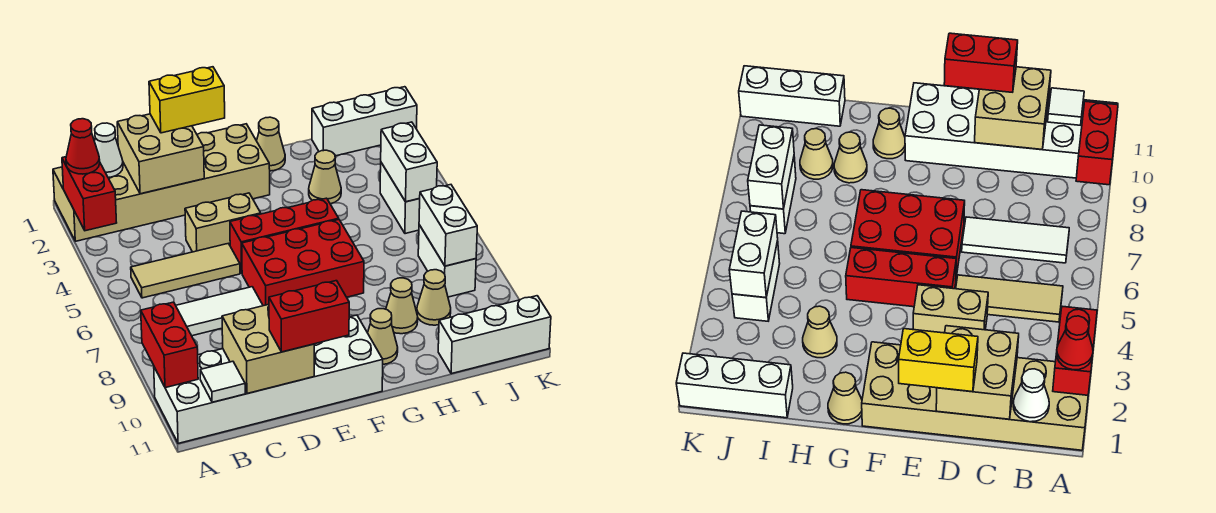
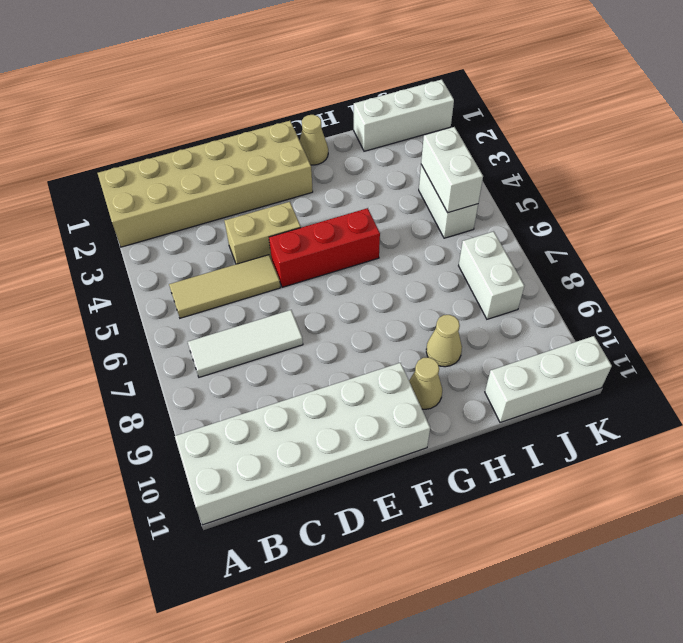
none -> red 2x3 brick [242,220,364,306]
none -> tan 1x1 cone [309,150,341,204]
none -> tan 1x1 cone [417,270,451,325]

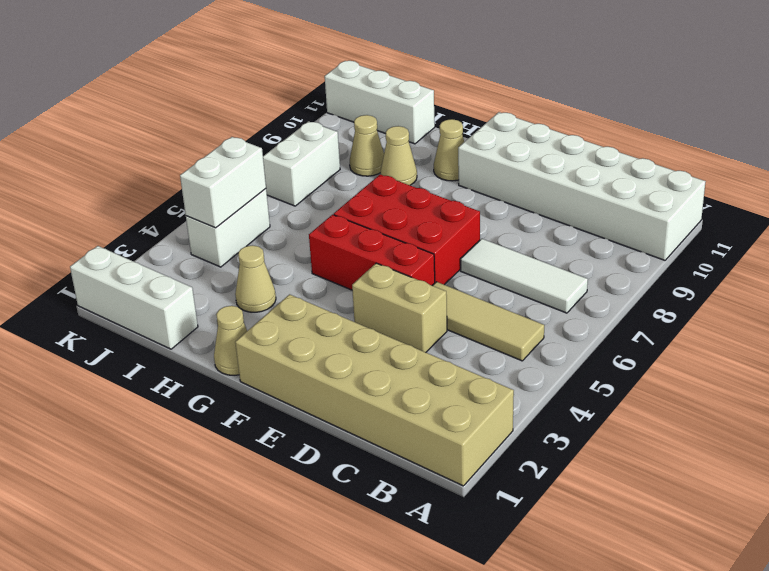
none -> red 1x2 brick [62,157,117,231]
none -> red 1x2 brick [141,302,198,388]
none -> white 1x1 cone [95,123,123,178]

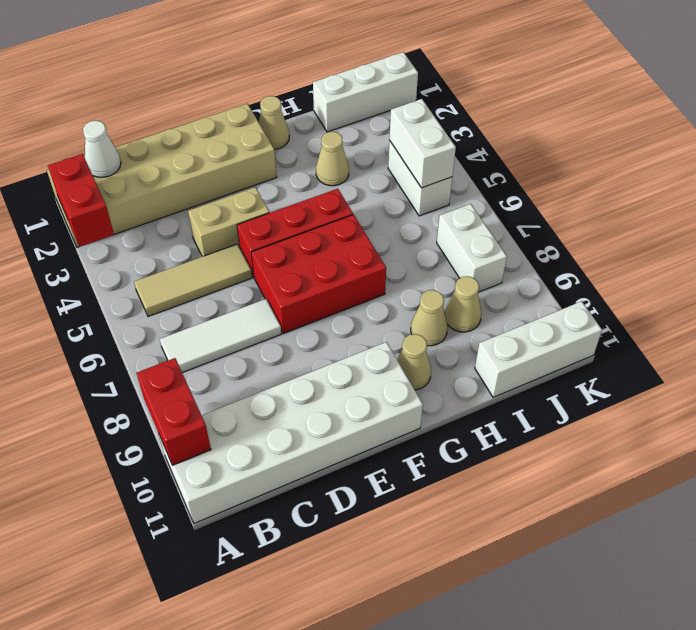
none -> white 1x1 tile [200,361,245,402]
none -> tan 2x2 brick [117,114,204,194]
none -> tan 2x2 brick [222,304,314,394]

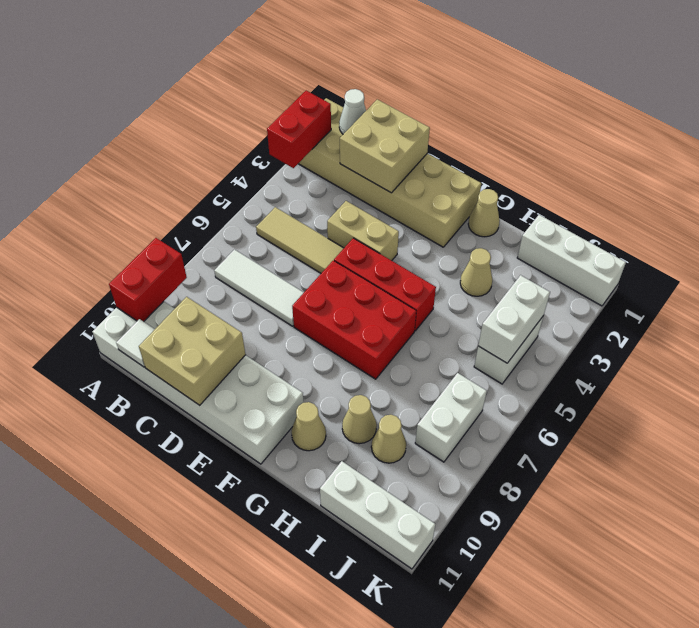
none -> white 1x2 brick [419,185,477,266]
none -> red 1x1 cone [66,119,100,174]
none -> yellow 1x2 brick [149,67,225,133]

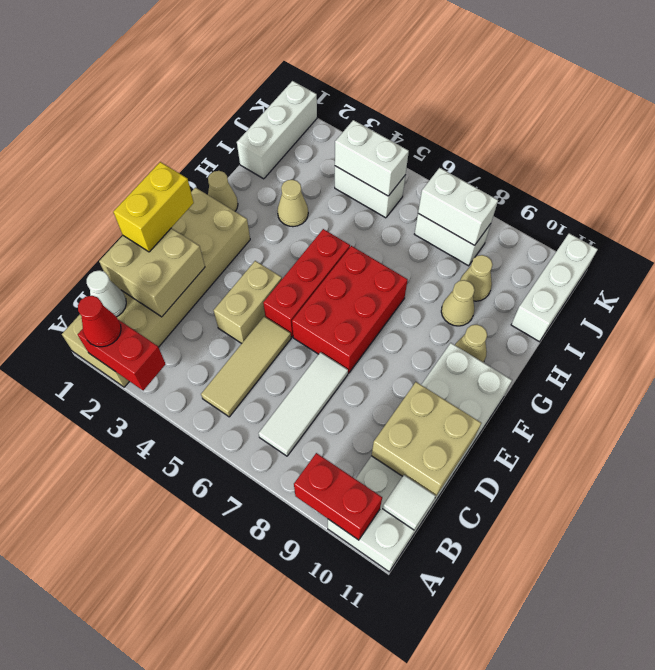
none -> red 1x2 brick [269,281,349,352]

